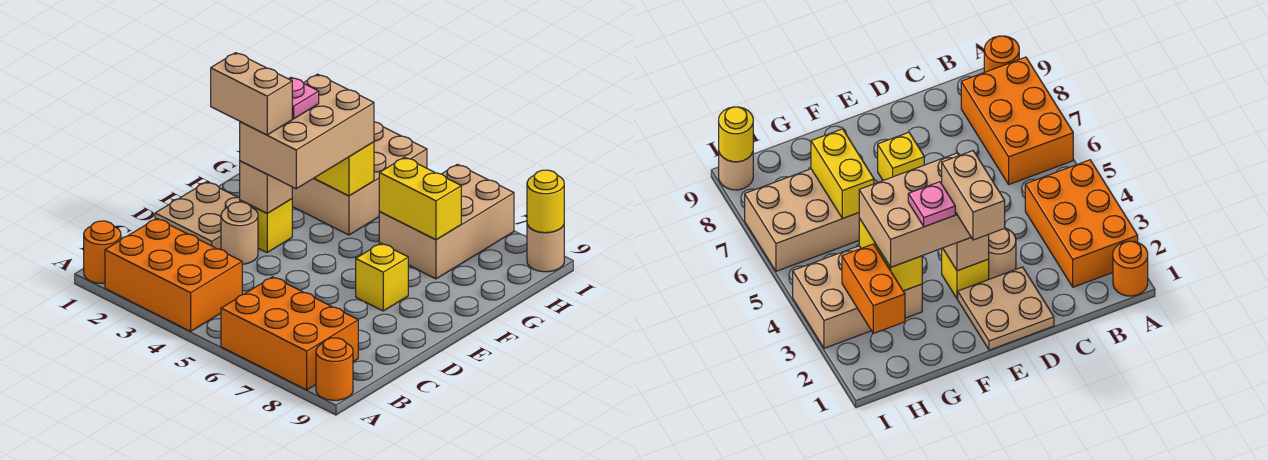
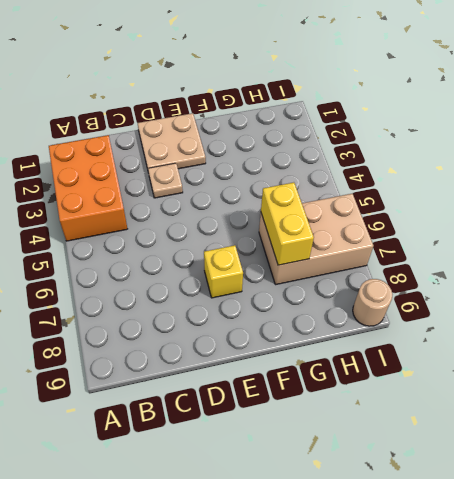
tan 1x1 plate [148,163,183,198] -> tan 1x1 round brick [221,202,258,264]
none -> orange 1x1 round brick [84,221,121,283]
none -> orange 2x3 brick [221,277,358,390]
none -> orange 1x1 round brick [316,338,353,400]

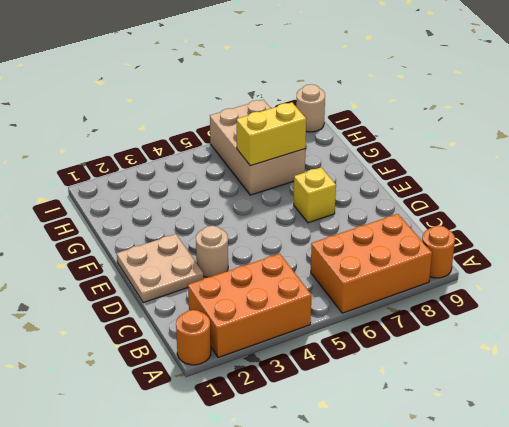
none -> yellow 1x1 brick [240,199,292,252]
none -> tan 2x3 brick [292,122,427,235]
none -> tan 1x1 brick [240,161,292,213]

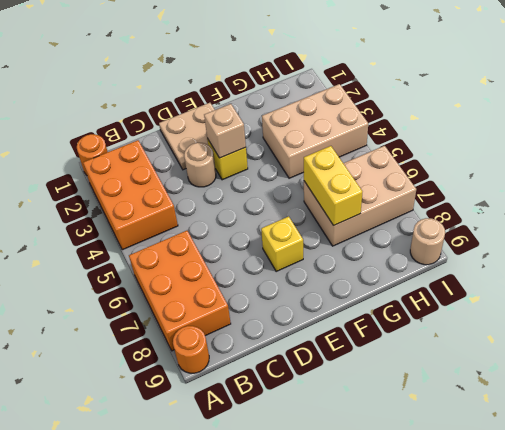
none -> yellow 1x2 brick [314,142,374,196]
none -> orange 1x2 brick [842,244,905,333]
none -> yellow 1x1 round brick [527,170,564,233]

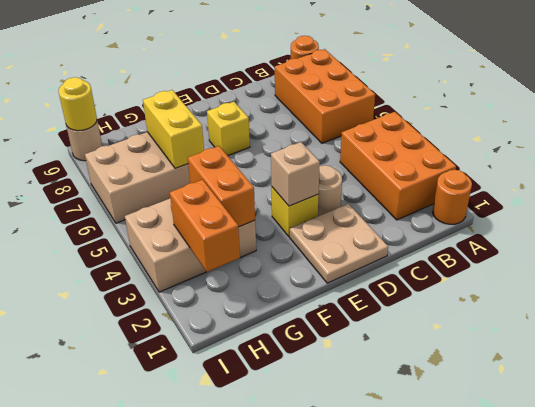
orange 1x2 brick [188,146,255,227] -> yellow 1x2 brick [314,142,374,196]
none -> tan 2x3 brick [240,74,374,189]
none -> tan 1x2 brick [211,53,292,135]
none -> pink 1x1 plate [289,77,319,119]

